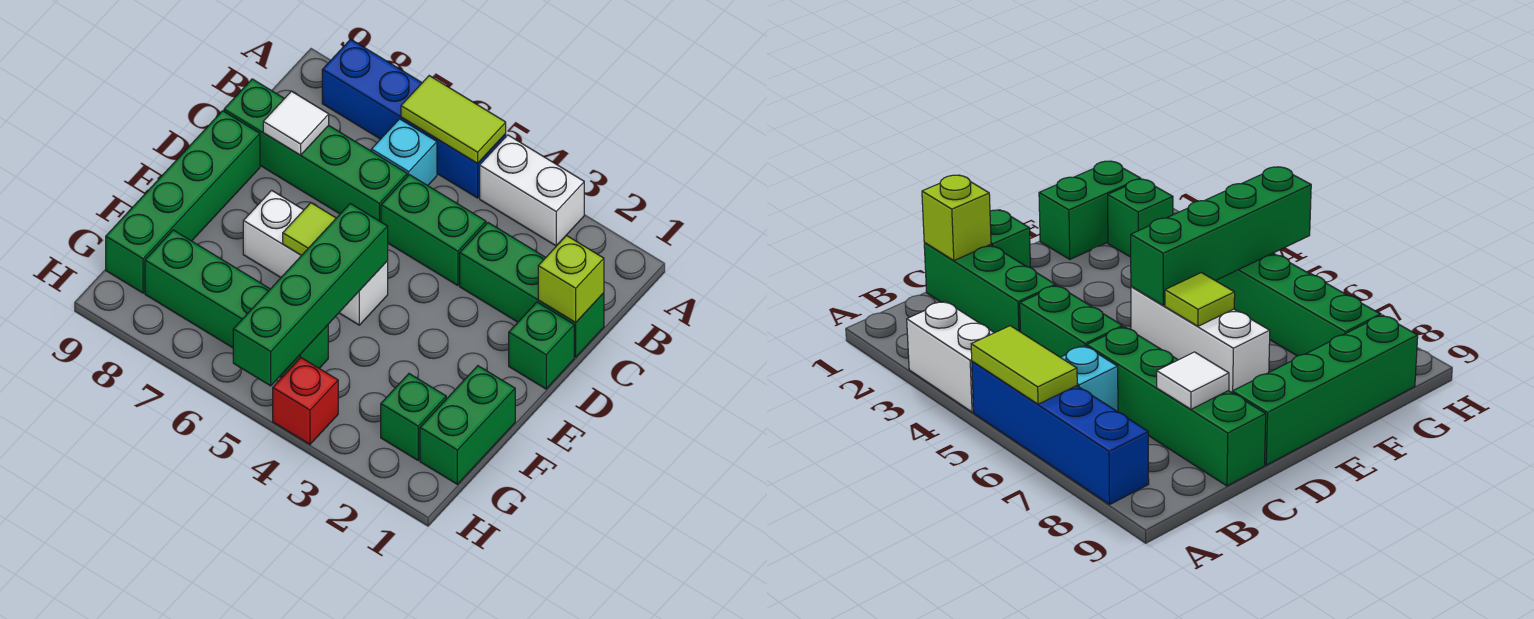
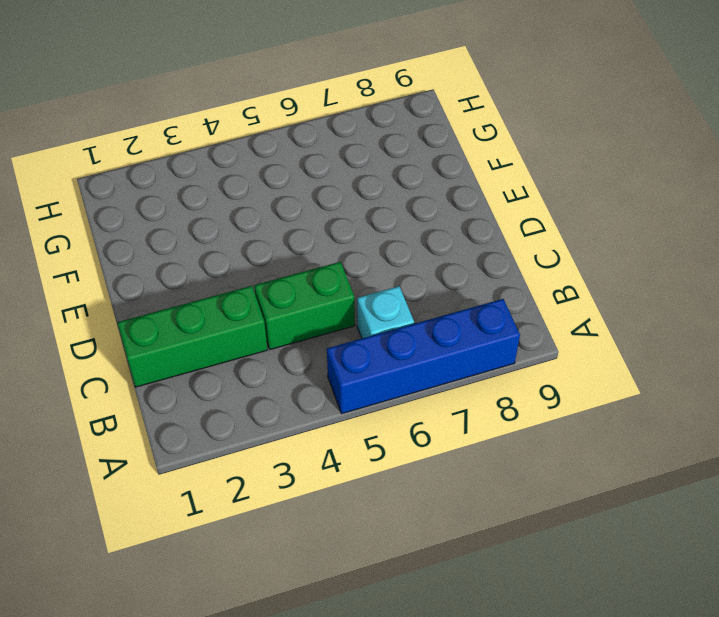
none -> white 1x2 brick [480,135,584,246]
none -> green 1x4 brick [224,79,407,222]
none -> green 1x1 brick [509,302,574,389]

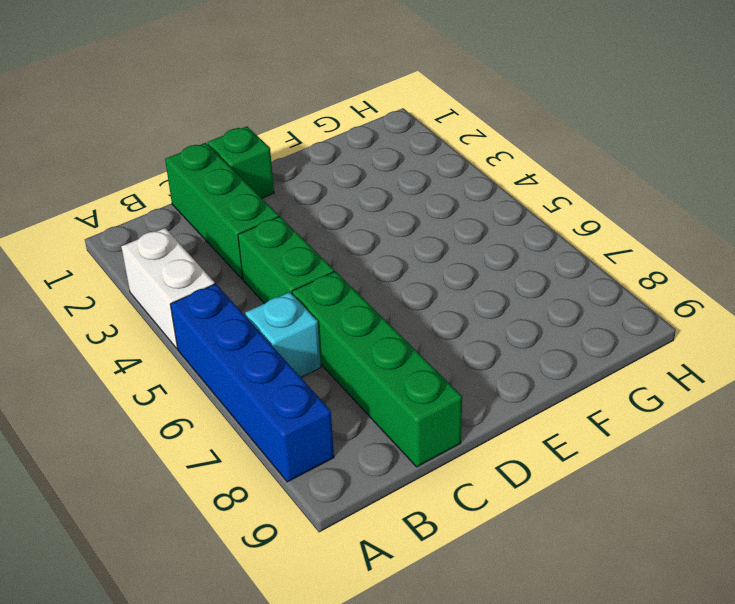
none -> green 1x4 brick [106,111,260,293]
none -> white 1x3 brick [243,190,388,325]
none -> green 1x2 brick [420,366,515,484]

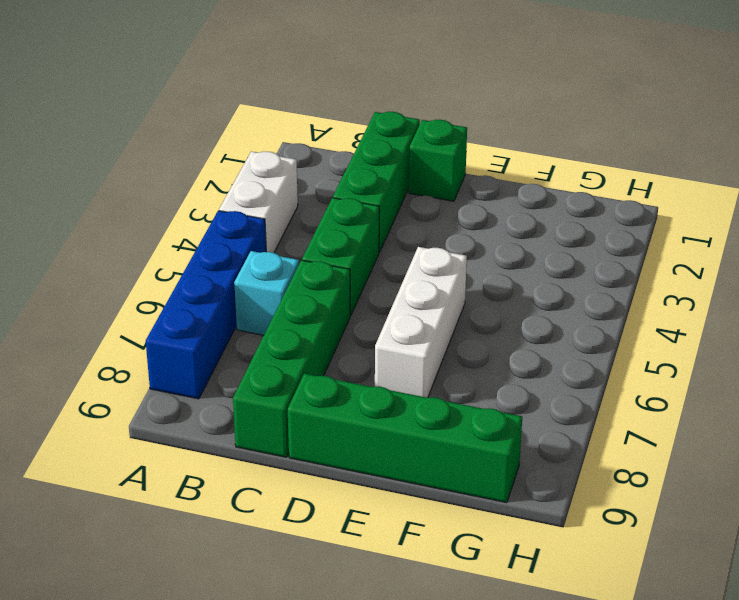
none -> green 1x2 brick [420,366,515,484]
none -> green 1x1 brick [381,374,446,460]
none -> green 1x4 brick [145,230,328,378]

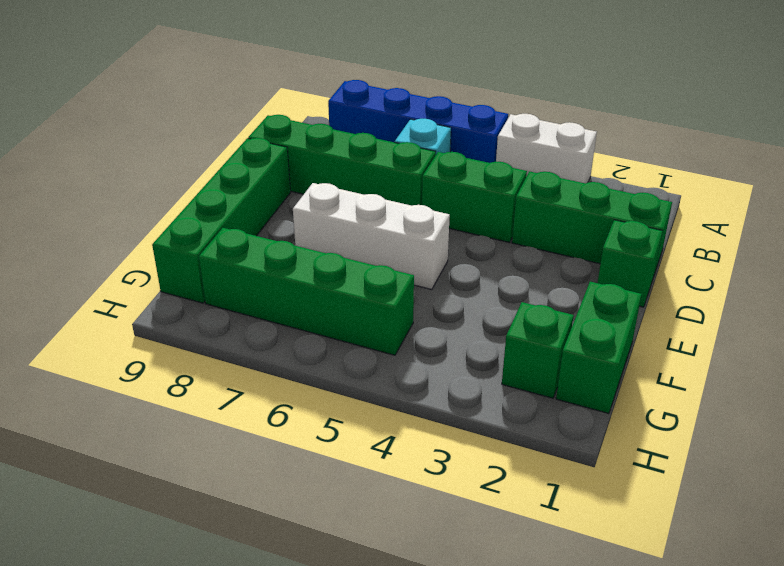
none -> red 1x1 brick [273,358,338,444]
none -> lime 1x2 tile [401,76,506,163]
none -> lime 1x1 brick [538,235,604,323]

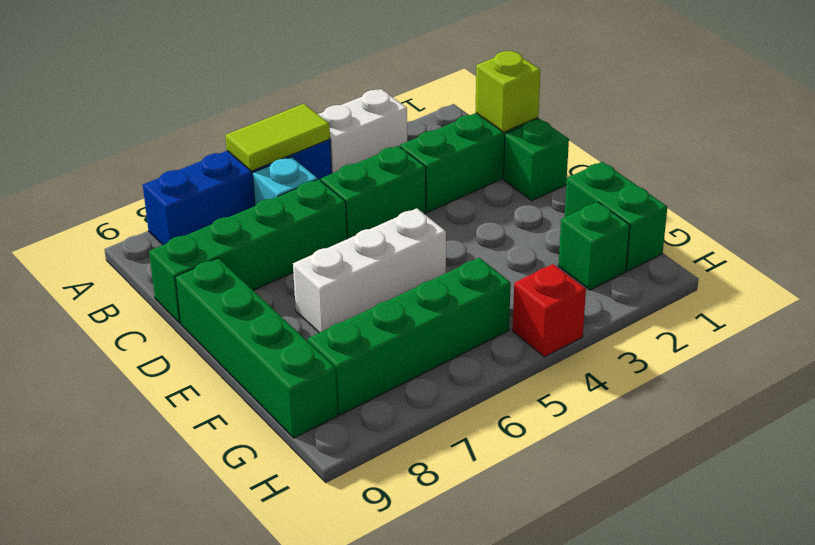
none -> white 1x1 tile [263,91,329,155]
none -> green 1x4 brick [233,204,388,386]
none -> lime 1x1 tile [283,203,336,255]

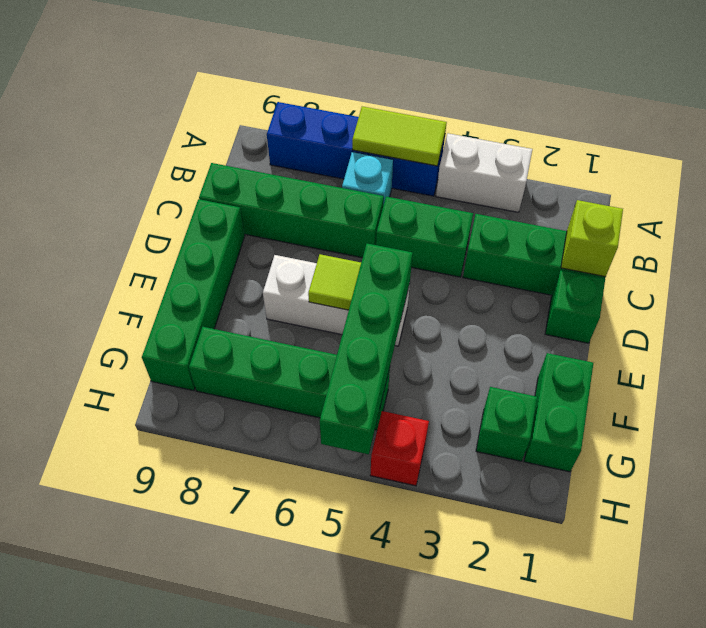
none -> white 1x1 tile [263,91,329,155]

